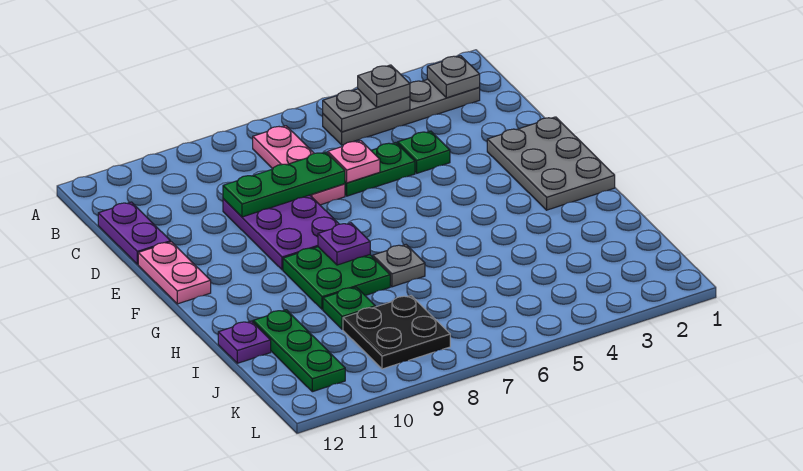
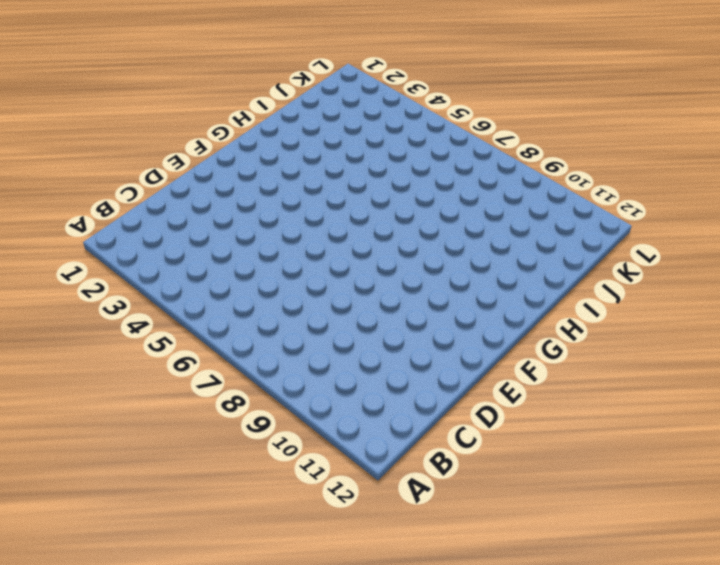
none -> grey 1x4 plate [323,79,480,145]
none -> pink 1x3 plate [253,126,345,205]
none -> purple 1x2 plate [98,202,171,264]

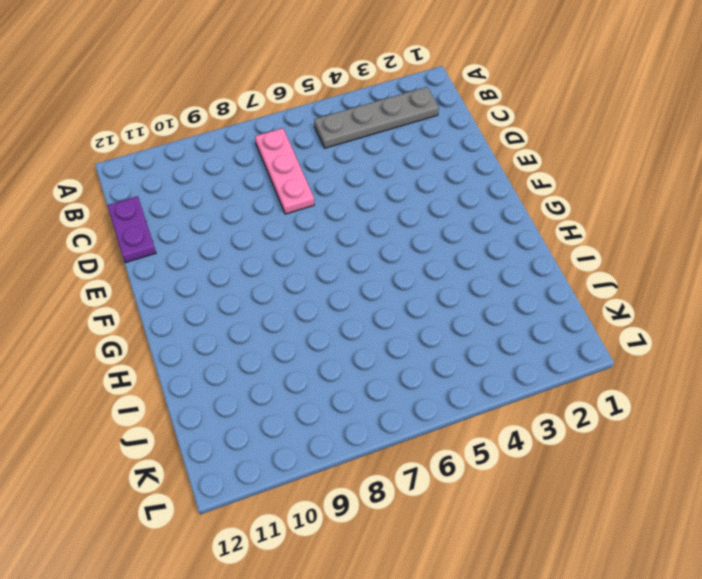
none -> green 1x1 plate [398,131,450,173]
none -> green 1x2 plate [345,143,415,196]
none -> purple 2x3 plate [223,195,339,270]

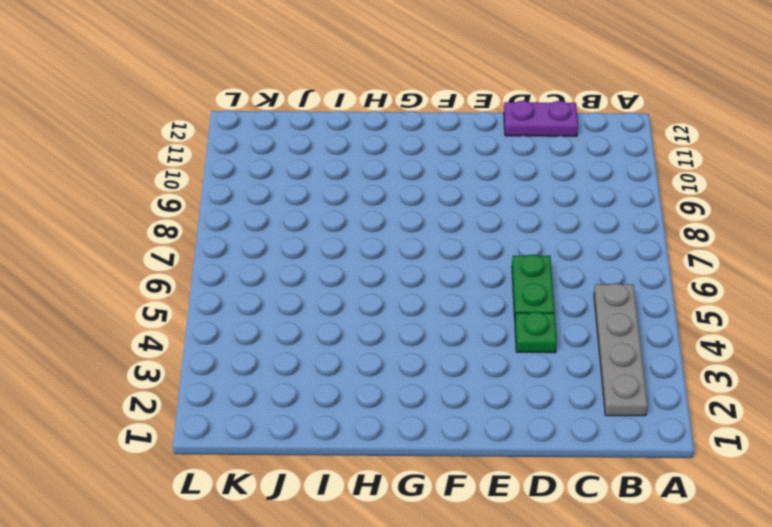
none -> pink 1x3 plate [253,126,345,205]
none -> purple 2x3 plate [223,195,339,270]
none -> grey 2x3 plate [487,117,615,210]

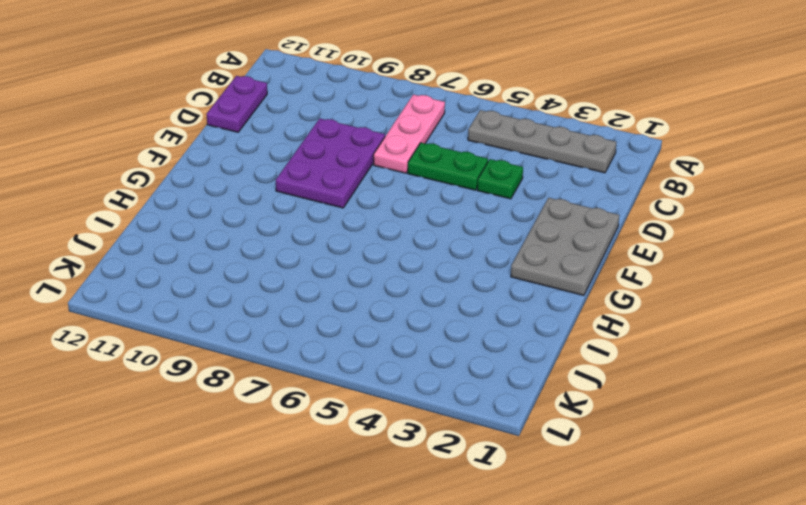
none -> pink 1x2 plate [138,242,211,304]
none -> green 2x2 plate [283,247,390,309]
none -> grey 1x1 plate [373,245,425,287]

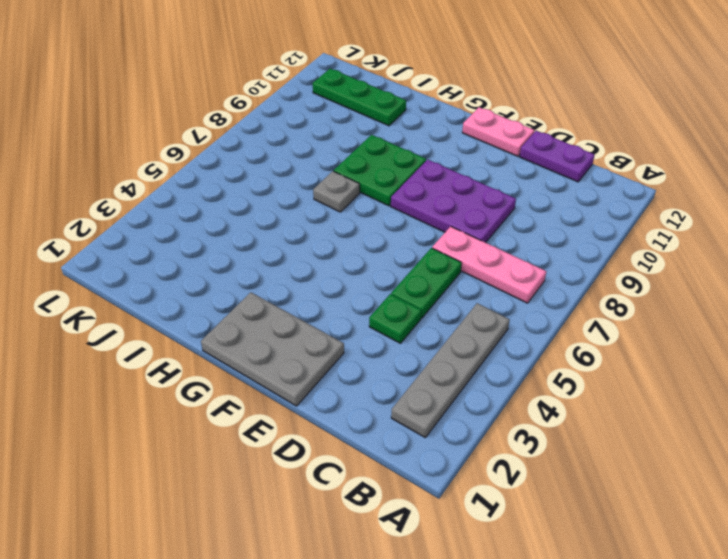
none -> green 1x1 plate [323,287,375,329]
none -> purple 1x1 plate [218,321,271,363]
none -> black 2x2 plate [343,296,450,369]

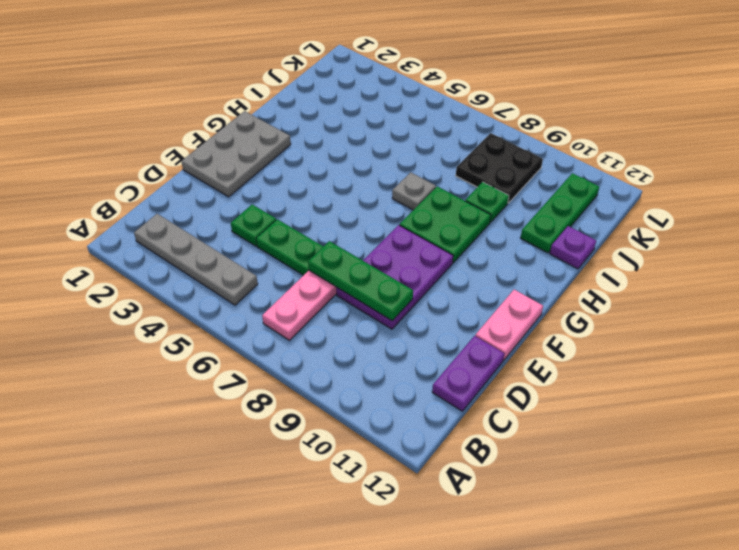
none -> grey 1x1 plate [427,56,480,98]
none -> grey 1x2 plate [323,89,410,132]
none -> pink 1x1 plate [328,141,380,183]

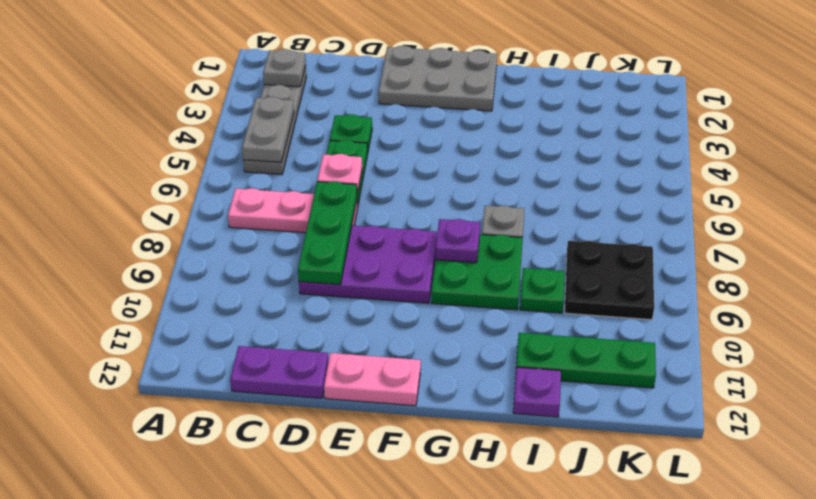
none -> grey 1x1 plate [358,65,410,107]

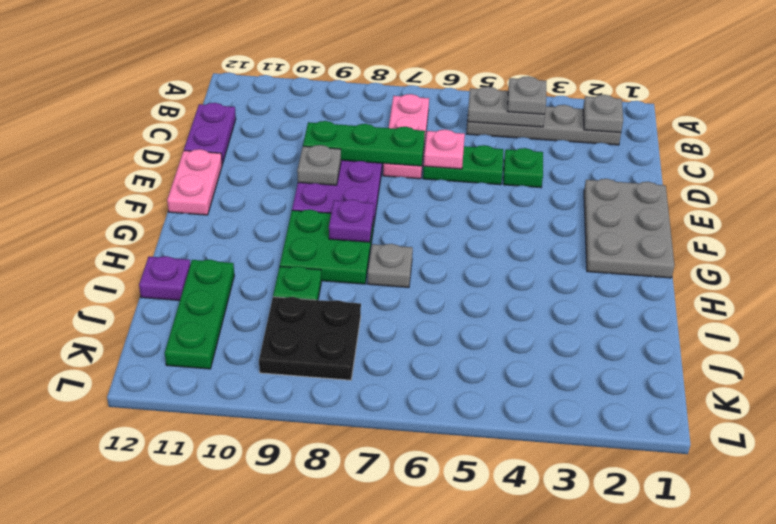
grey 1x1 plate [297,145,341,185] -> none

